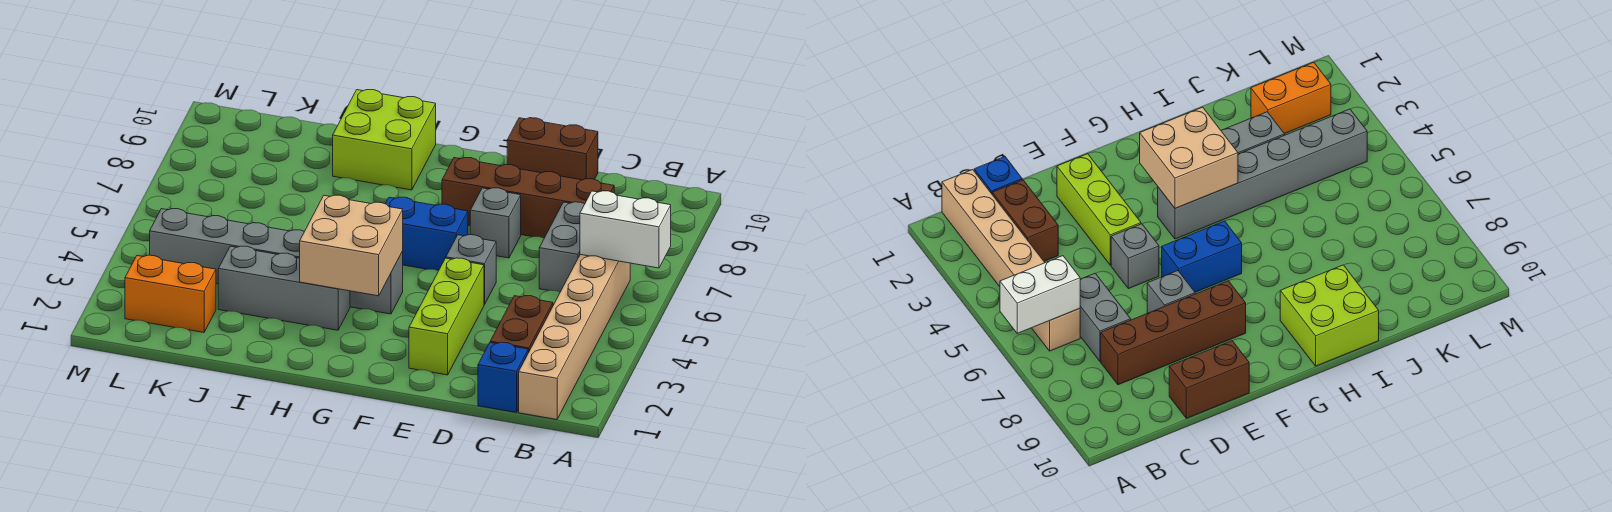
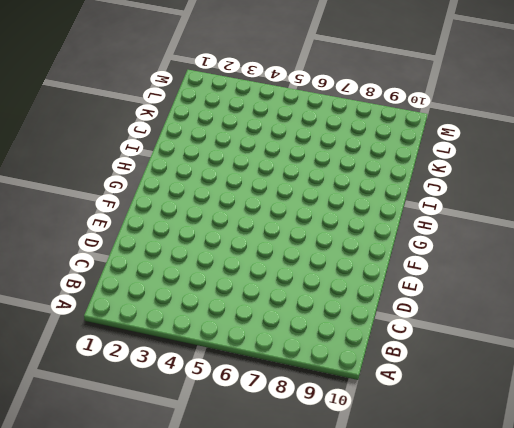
none -> tan 1x6 brick [519,255,630,420]
none -> blue 1x1 brick [478,342,528,413]
none -> brown 1x2 brick [490,296,553,353]

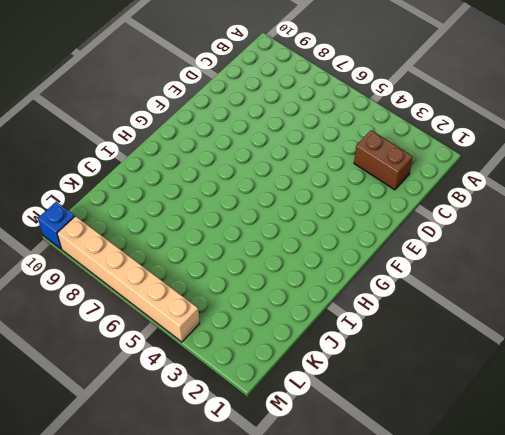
tan 1x6 brick [57,216,200,342] -> tan 1x6 brick moved to [519,255,630,420]
blue 1x1 brick [38,202,75,249] -> blue 1x1 brick moved to [478,342,528,413]
none -> grey 1x2 brick [539,202,585,292]
none -> brown 1x4 brick [442,158,614,238]
none -> brown 1x2 brick [507,118,598,180]

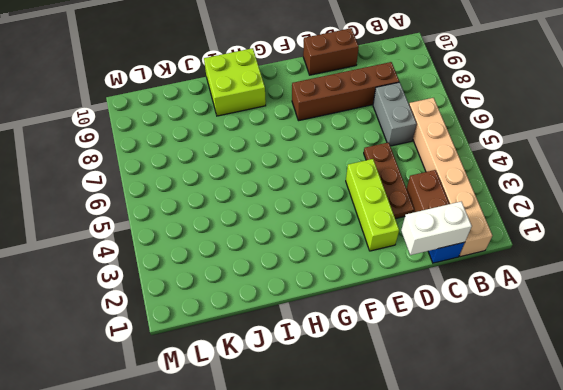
white 1x2 brick [401,202,472,255] -> white 1x2 brick moved to [580,191,671,268]
brown 1x3 plate [364,142,414,219] -> none
none -> grey 1x1 brick [446,235,496,305]
none -> grey 1x1 brick [470,188,521,258]
none -> blue 1x2 brick [385,197,468,271]

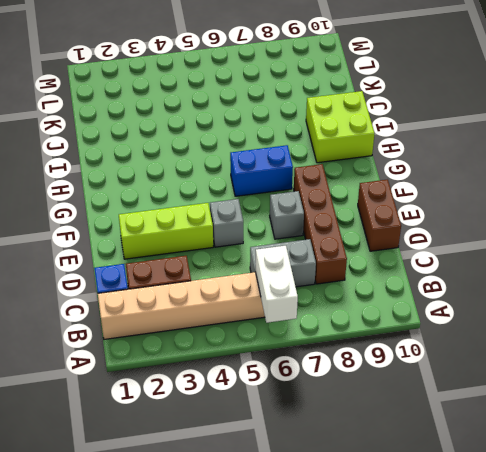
blue 1x2 brick [230,145,293,196] -> blue 1x2 brick turned to [385,197,468,271]
none -> grey 1x6 brick [150,209,403,314]
none -> grey 1x3 brick [218,246,350,330]
none -> orange 1x2 brick [125,255,216,333]

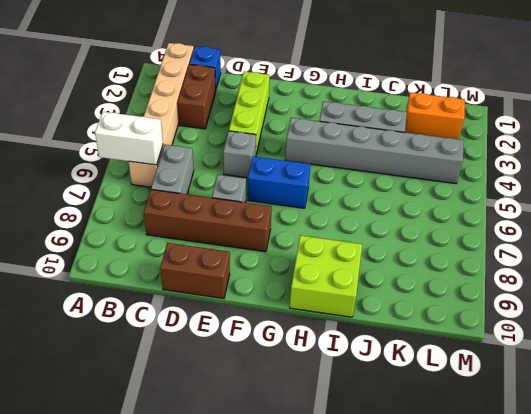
none -> tan 2x2 brick [300,195,403,296]

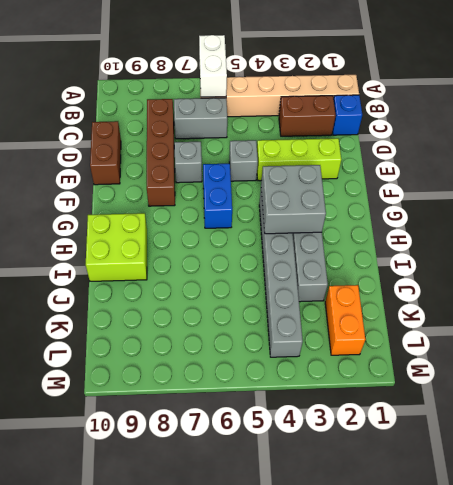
grey 2x2 brick [261,165,326,234] -> tan 2x2 brick [300,195,403,296]

